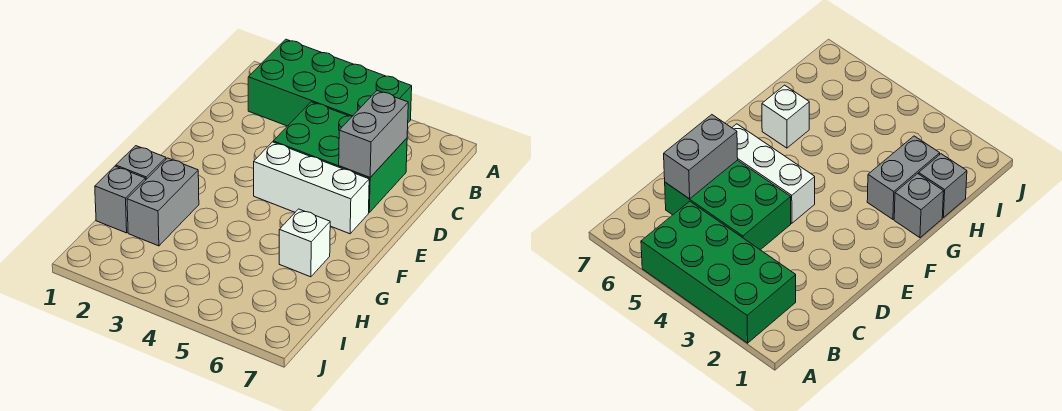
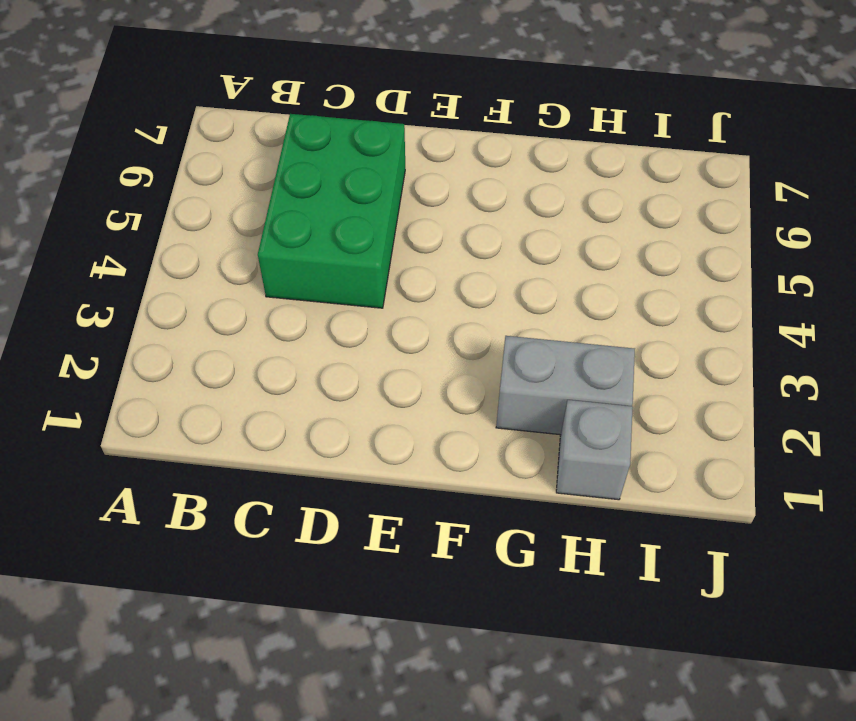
none -> green 2x4 brick [248,39,412,126]
none -> white 1x3 brick [254,142,369,234]

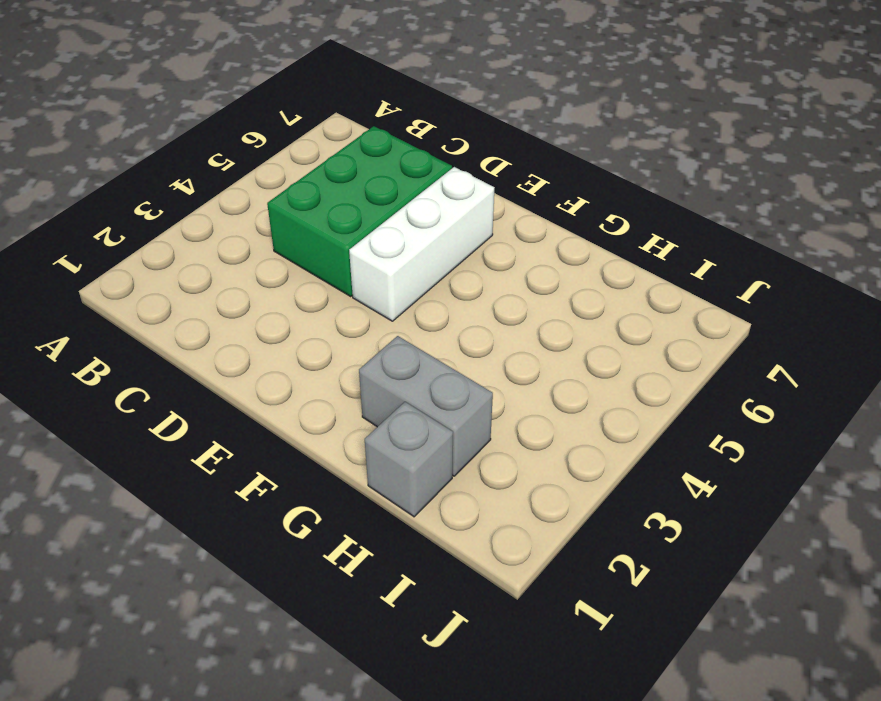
none -> green 2x4 brick [248,39,412,126]
none -> grey 1x1 brick [116,146,166,180]

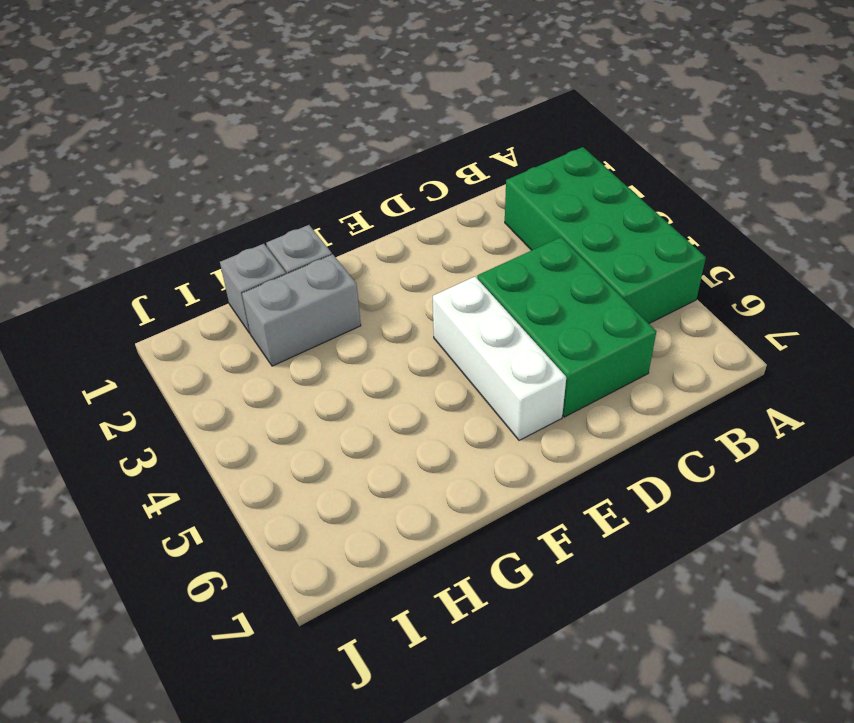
none -> white 1x1 brick [279,209,330,277]
none -> grey 1x2 brick [339,91,408,177]

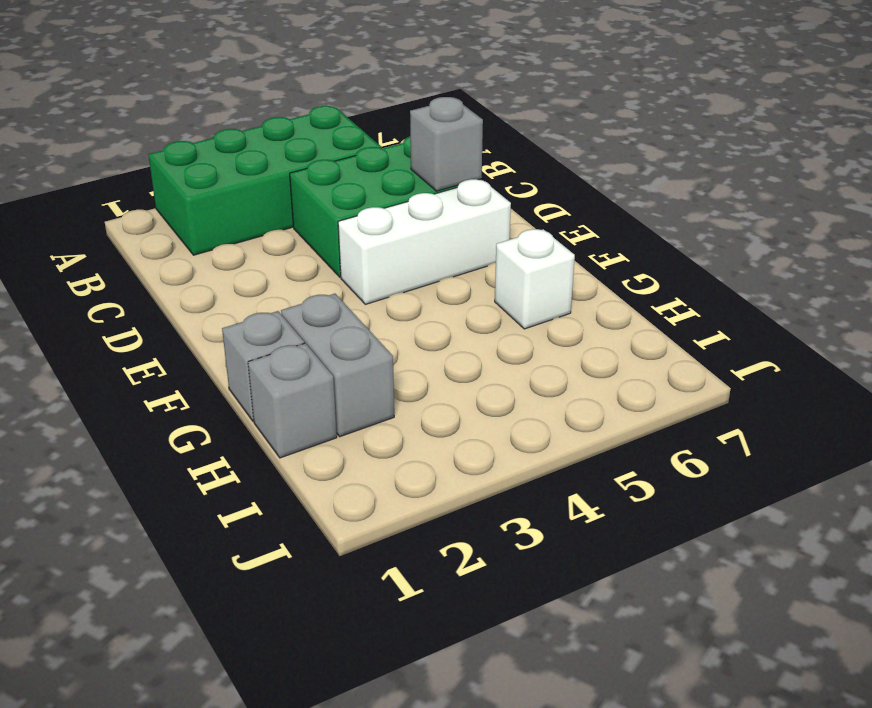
grey 1x1 brick [410,97,483,191] -> grey 1x2 brick [339,91,408,177]

